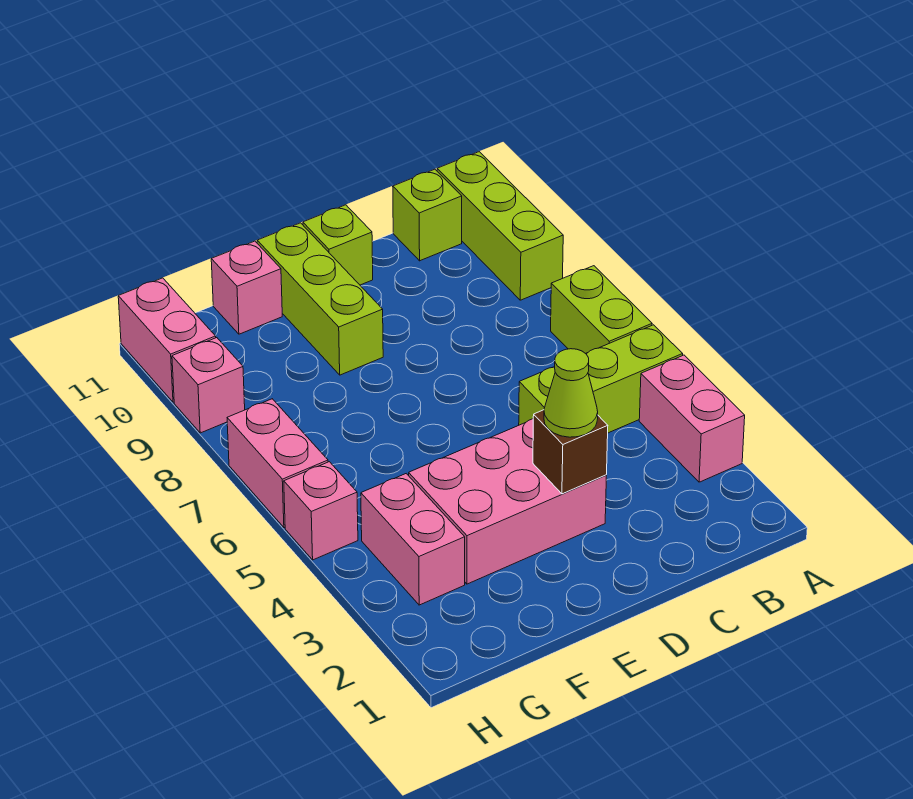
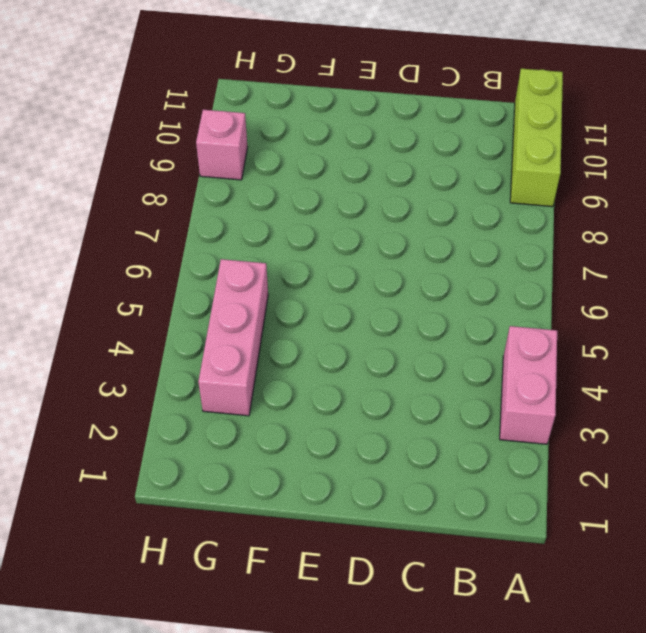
pink 1x3 brick [198,259,268,416] -> pink 1x2 brick [361,474,465,605]
none -> lime 1x3 brick [519,325,683,433]
none -> lime 1x2 brick [551,266,652,354]
none -> lime 1x1 brick [393,169,462,261]

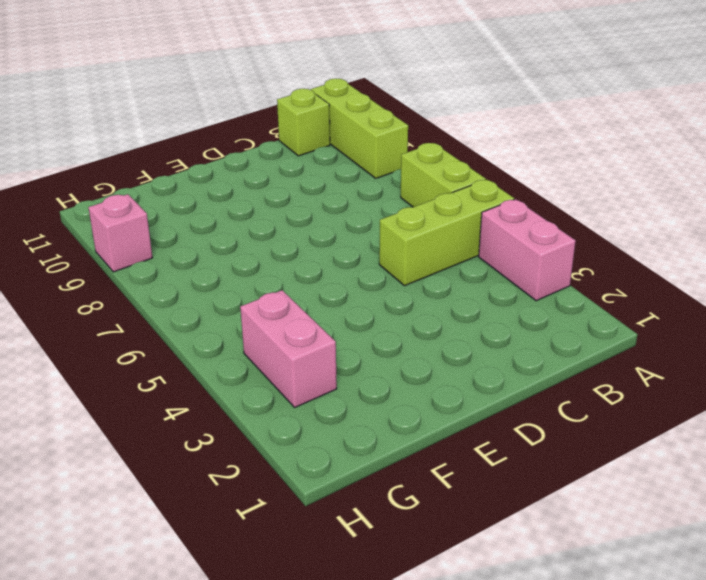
none -> pink 2x3 brick [409,419,607,584]
none -> lime 1x1 brick [303,205,373,285]
none -> lime 1x3 brick [257,223,383,375]

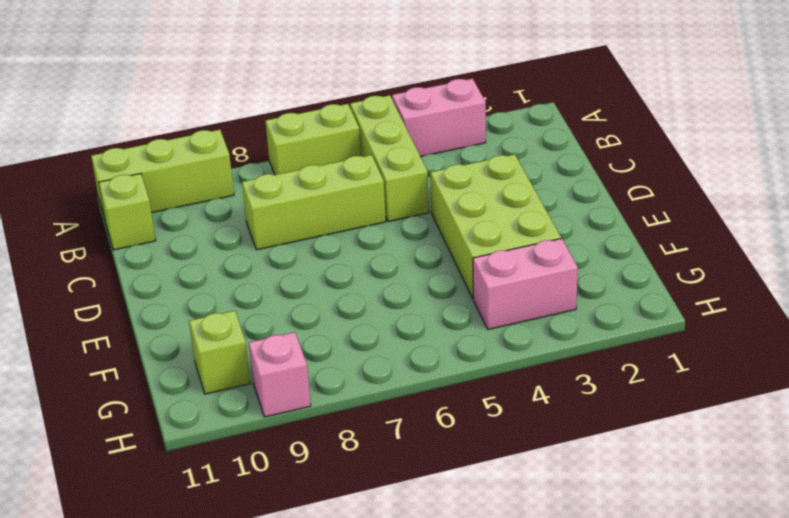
lime 1x3 brick [242,155,386,250] -> lime 1x3 brick moved to [257,223,383,375]
lime 2x3 brick [430,154,561,298] -> pink 2x3 brick [409,419,607,584]
lime 1x1 brick [189,311,251,394] -> lime 1x1 brick moved to [303,205,373,285]
none -> pink 1x1 brick [211,241,282,334]
none -> pink 1x1 brick [284,462,358,560]
none -> pink 1x2 brick [227,399,328,528]

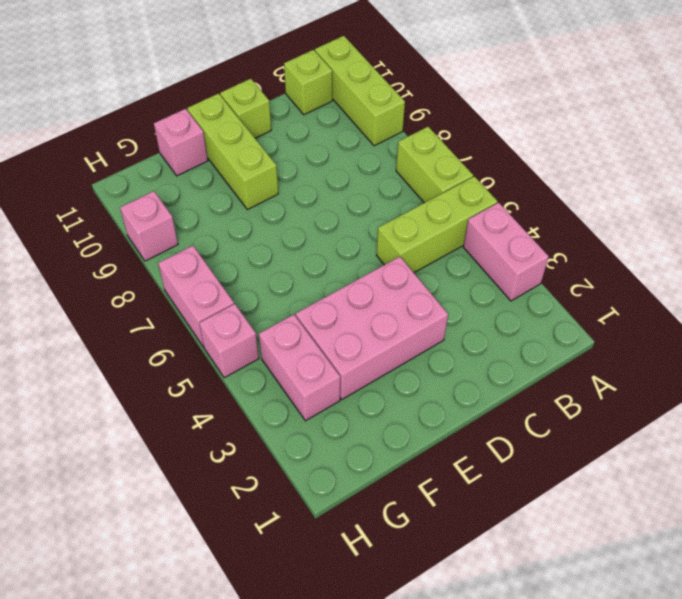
none -> pink 1x2 brick [118,278,216,402]
none -> brown 1x1 brick [533,410,608,494]
none -> lime 1x1 cone [544,349,598,437]

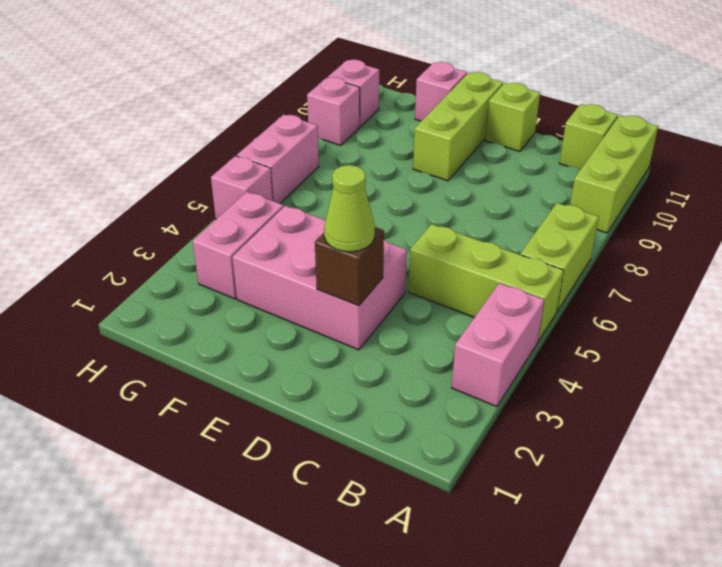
pink 1x1 brick [328,60,379,126] -> pink 1x2 brick [118,278,216,402]

